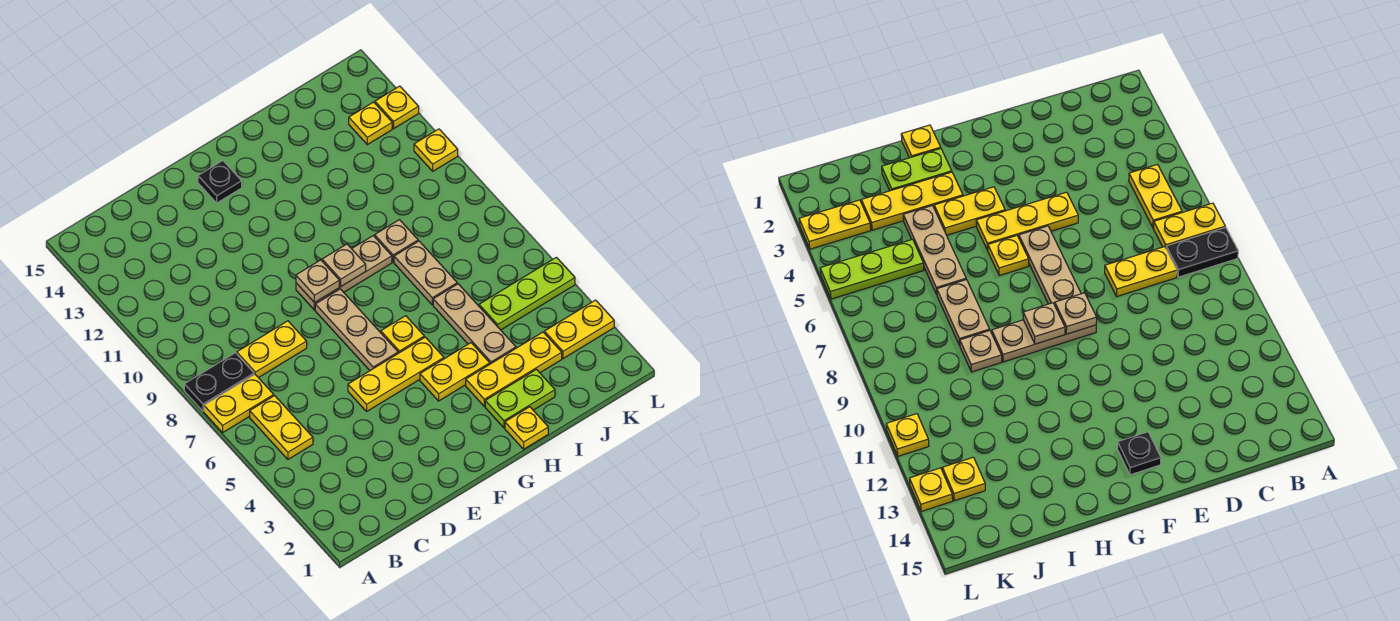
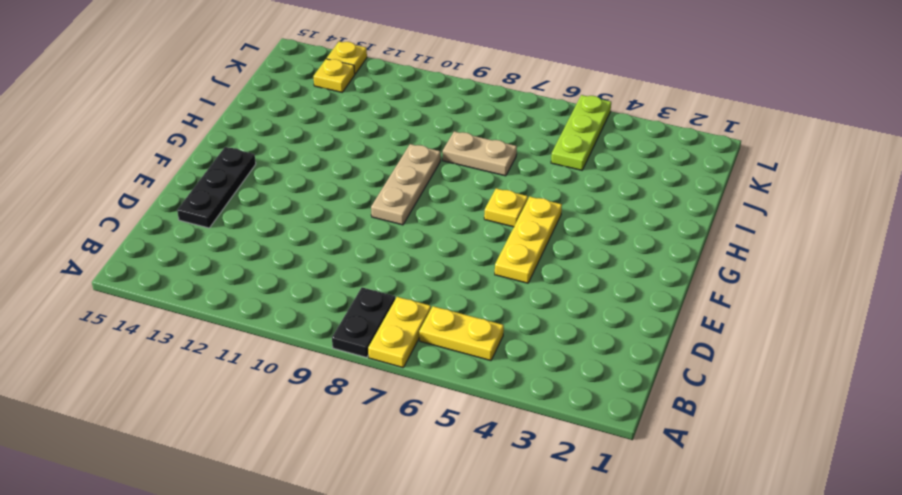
black 1x3 plate [177,147,256,228] -> black 1x1 plate [198,161,242,203]
none -> yellow 1x2 plate [237,321,307,378]
none -> tan 1x3 plate [315,289,398,370]
none -> yellow 1x2 plate [420,343,490,401]

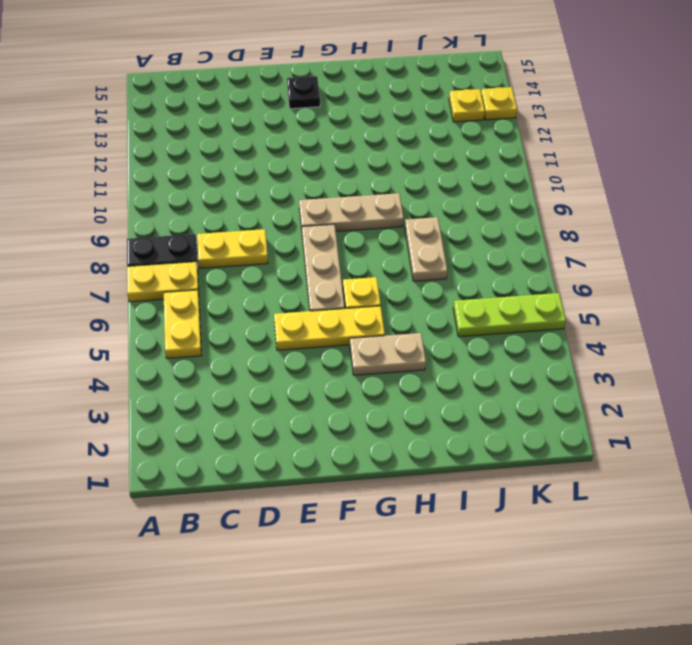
tan 1x2 plate [350,333,426,375] -> yellow 1x2 plate [420,343,490,401]
none -> yellow 1x1 plate [505,407,548,449]
none -> lime 1x2 plate [485,369,555,428]
none -> yellow 1x3 plate [466,332,562,406]

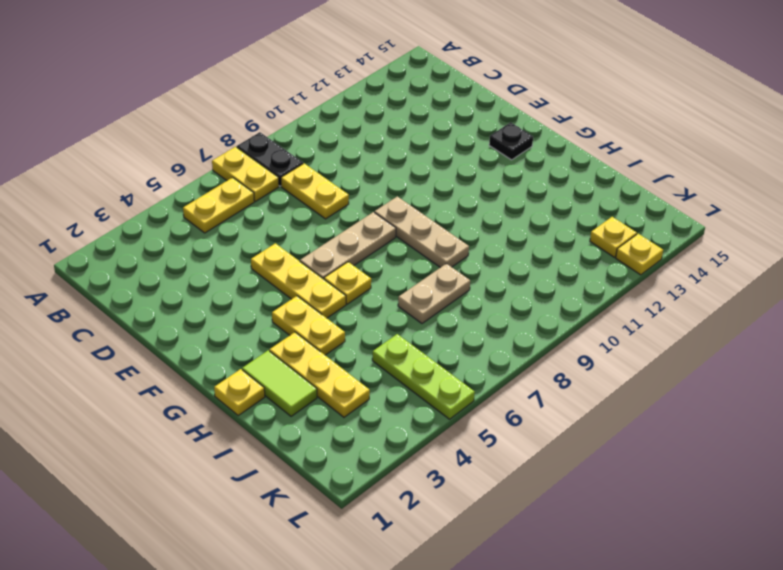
lime 1x2 tile [242,350,317,416] -> lime 1x2 plate [485,369,555,428]
none -> tan 1x3 plate [433,284,516,364]
none -> tan 1x1 plate [375,220,418,262]
none -> yellow 1x2 plate [544,300,614,359]

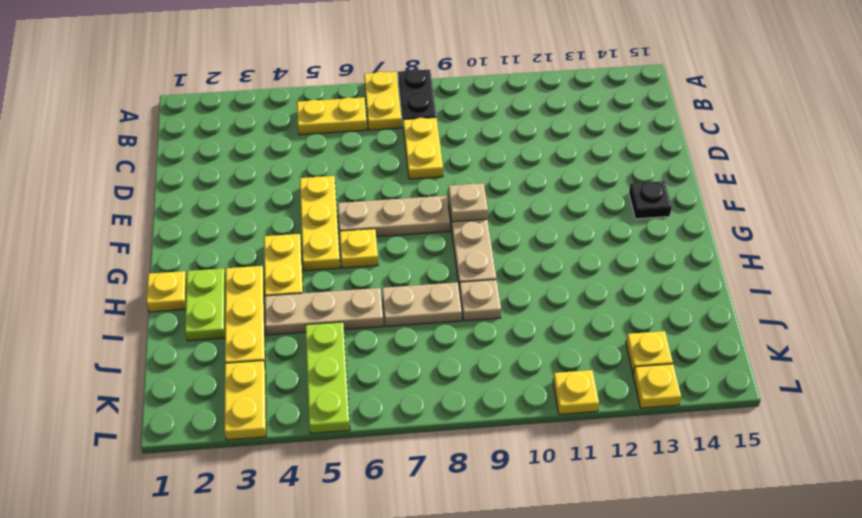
none -> tan 1x1 plate [322,244,366,286]

